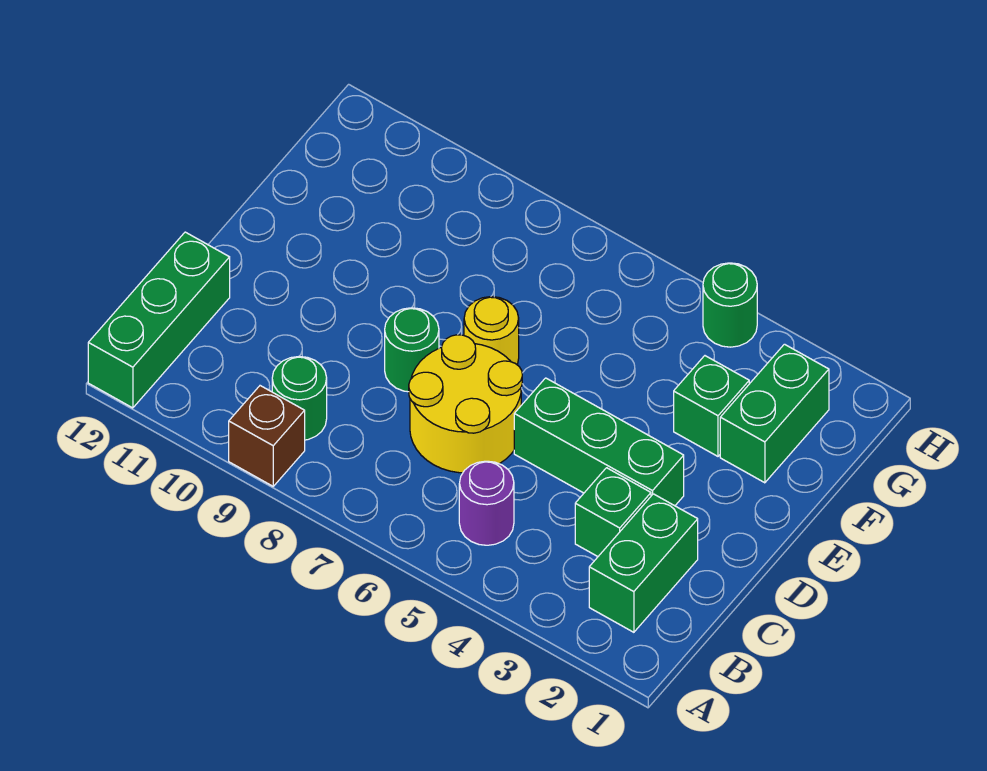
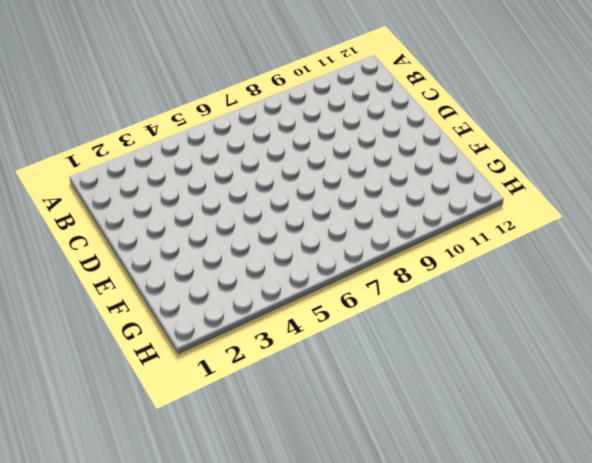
none -> brown 1x1 brick [229,386,305,486]
none -> green 1x3 brick [88,232,230,408]
none -> green 1x2 brick [589,494,698,632]

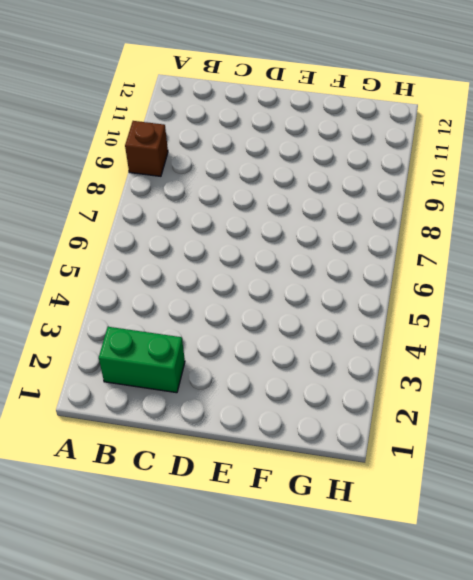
none -> green 1x3 brick [88,232,230,408]
none -> purple 1x1 round brick [459,461,514,545]
none -> green 1x1 round brick [272,357,327,440]

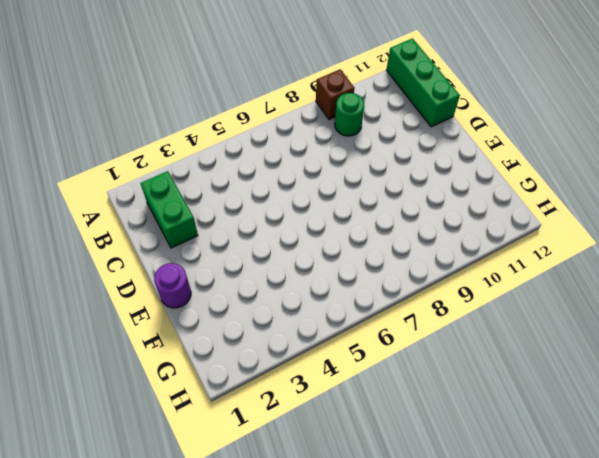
purple 1x1 round brick [154,263,191,308] -> purple 1x1 round brick moved to [459,461,514,545]
none -> green 1x1 brick [575,468,651,556]
none -> yellow 2x2 round brick [409,335,522,473]
none -> green 1x3 brick [514,378,684,506]

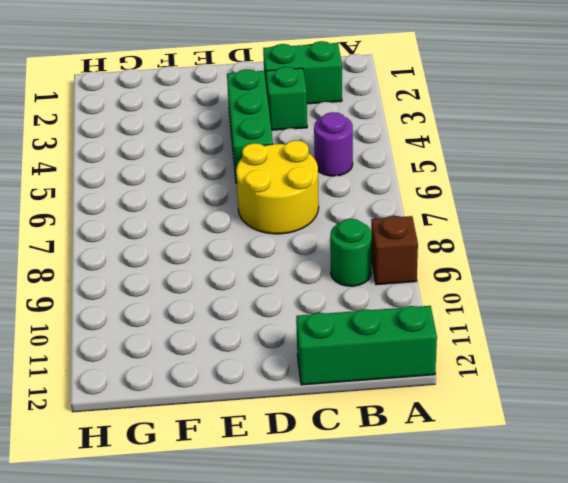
none -> green 1x1 round brick [385,308,439,392]
none -> yellow 1x1 round brick [464,297,519,365]
none -> green 1x2 brick [720,344,829,483]

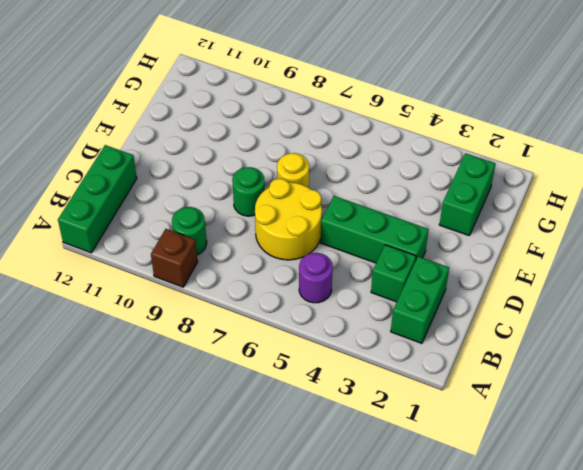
none -> green 1x1 brick [674,356,749,456]
none -> green 1x1 round brick [703,263,757,347]

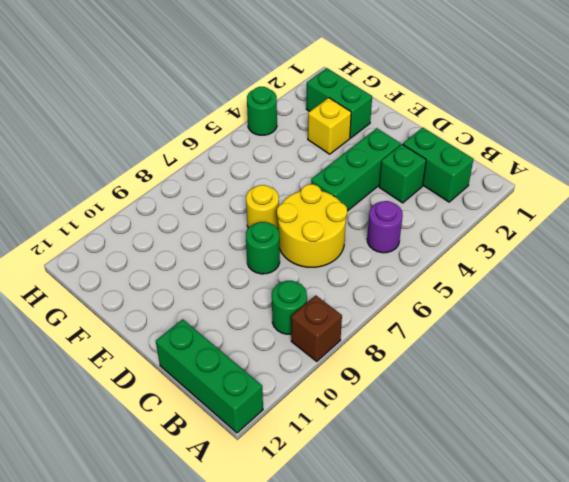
yellow 1x1 brick [308,98,351,154] -> green 1x1 brick [674,356,749,456]

